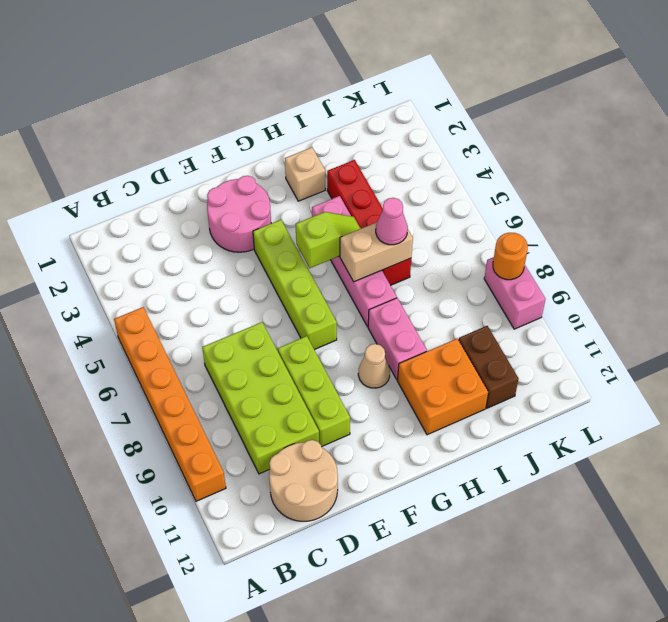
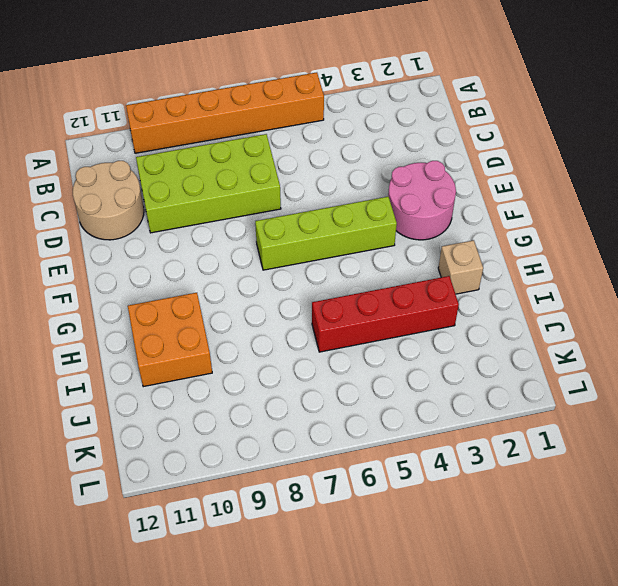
none -> lime 1x3 brick [278,336,350,447]
none -> tan 1x1 cone [358,344,390,388]
none -> pink 1x4 brick [312,196,397,327]

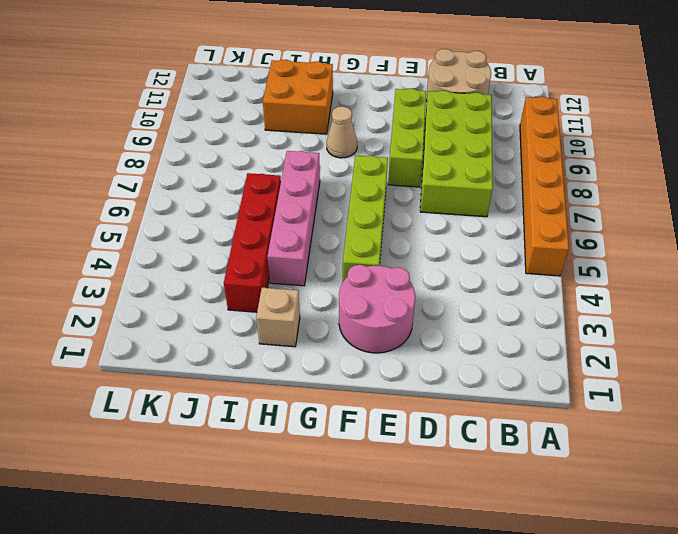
none -> pink 1x2 brick [368,298,427,380]
none -> brown 1x2 brick [459,326,518,408]
none -> pink 1x2 brick [484,257,545,329]

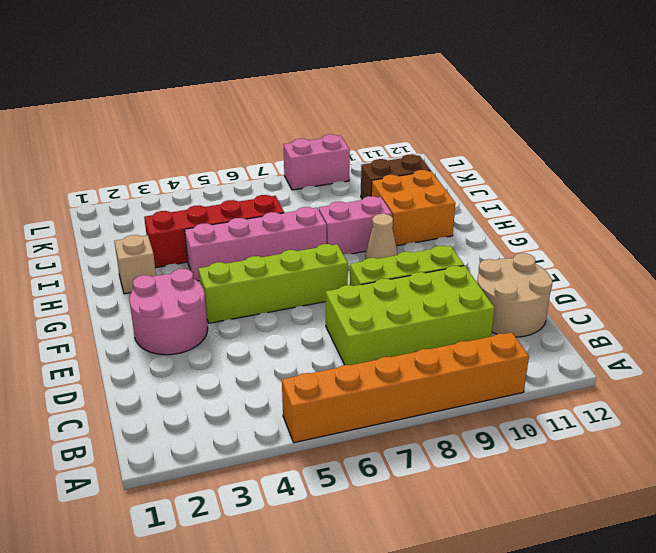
none -> lime 1x2 slope [296,212,361,268]
none -> tan 1x2 brick [340,222,413,282]
none -> orange 1x1 round brick [493,233,528,280]

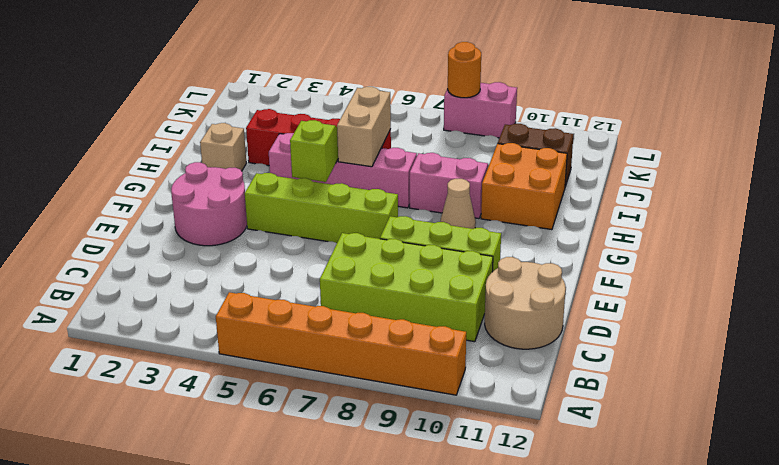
none -> pink 1x1 cone [376,198,408,245]

